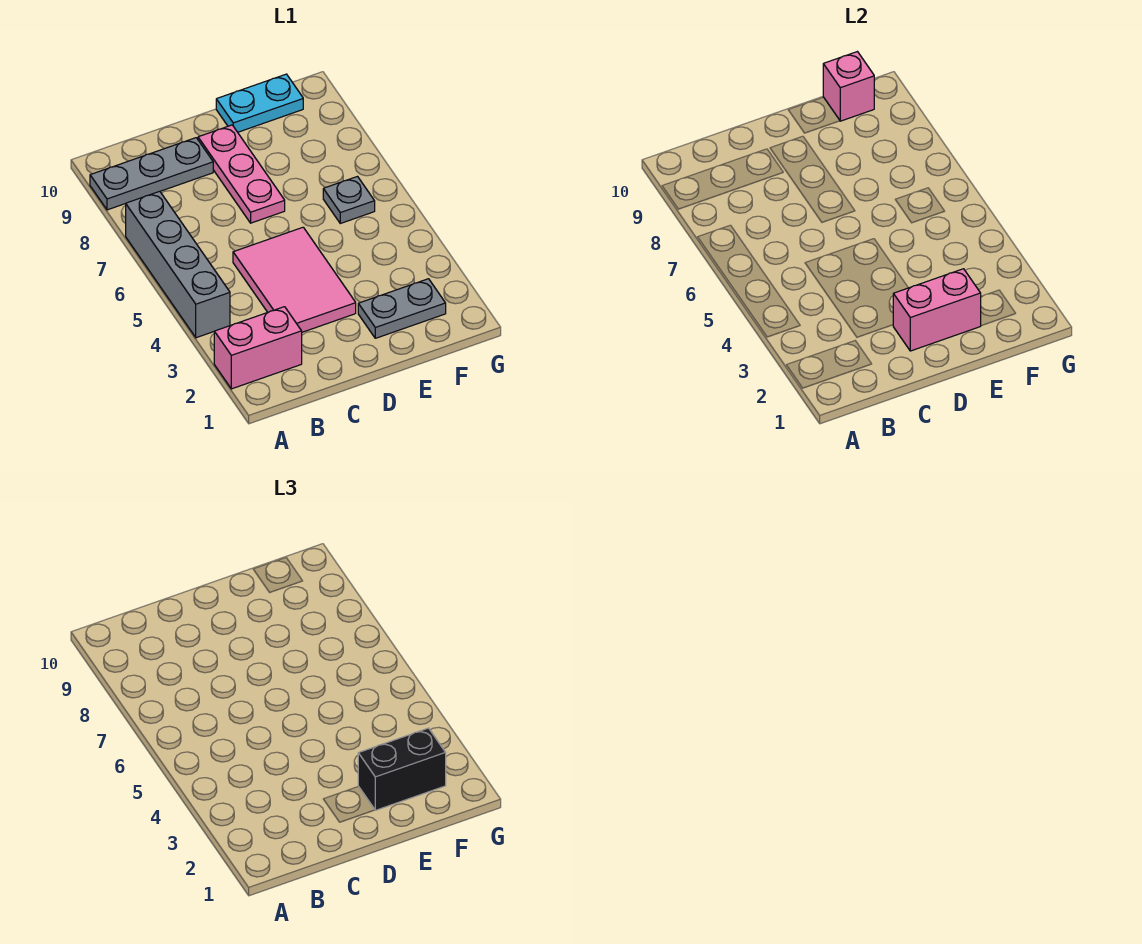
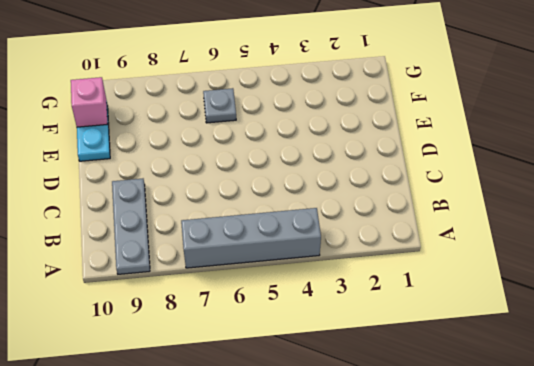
none -> pink 1x2 brick [214,307,302,389]
none -> pink 2x3 tile [233,227,356,332]

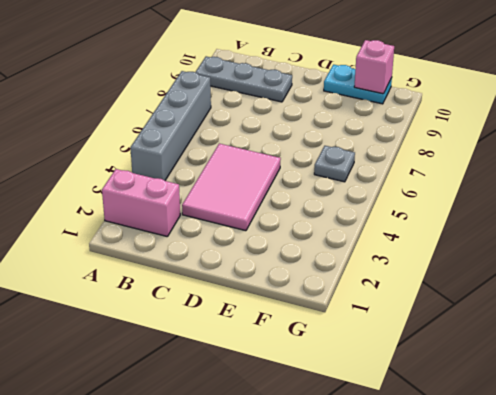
none -> pink 1x3 plate [198,125,285,223]
none -> grey 1x2 plate [358,279,446,338]

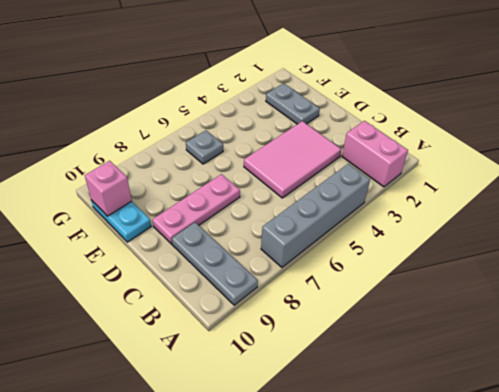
none -> pink 1x2 brick [893,269,981,351]
none -> black 1x2 brick [358,728,446,810]

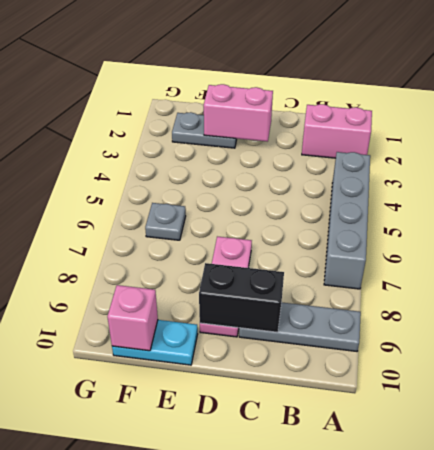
black 1x2 brick [199,263,284,332] -> black 1x2 brick moved to [358,728,446,810]
none -> pink 2x3 tile [233,227,356,332]

